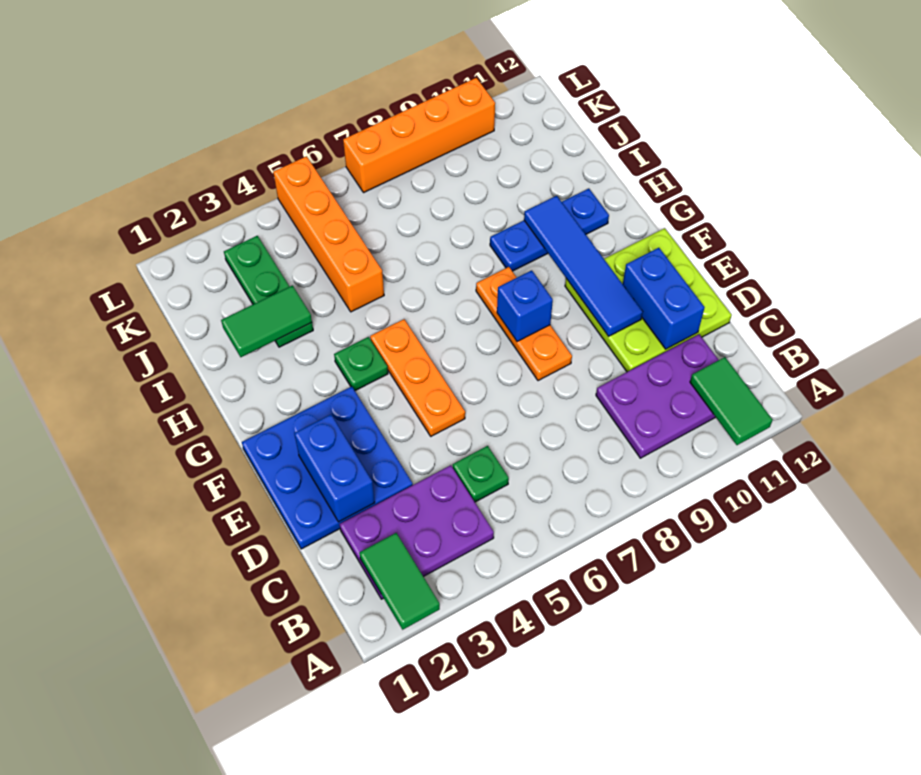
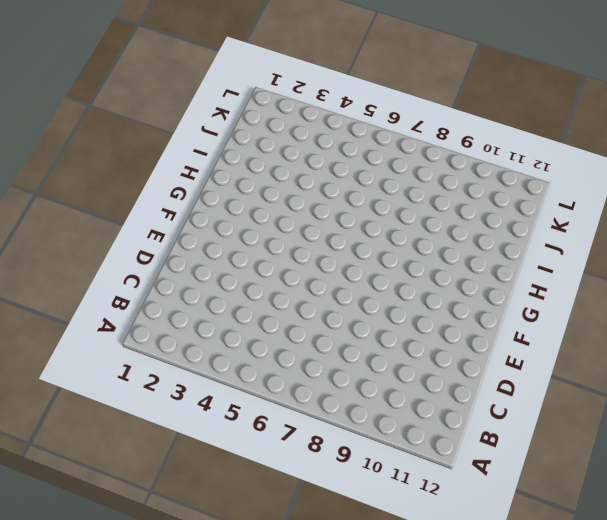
none -> purple 2x3 plate [340,465,494,599]
none -> purple 2x3 plate [596,334,718,458]
none -> green 1x1 plate [453,446,509,502]

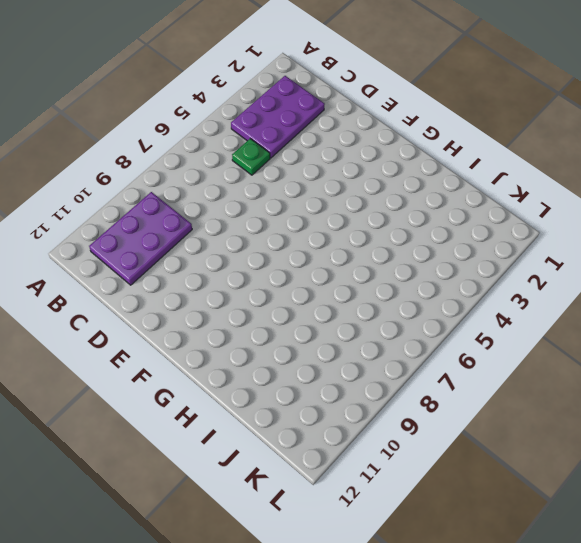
none -> blue 3x3 plate [242,387,413,549]
none -> lime 3x3 plate [565,228,732,372]
none -> orange 1x3 plate [370,319,465,436]

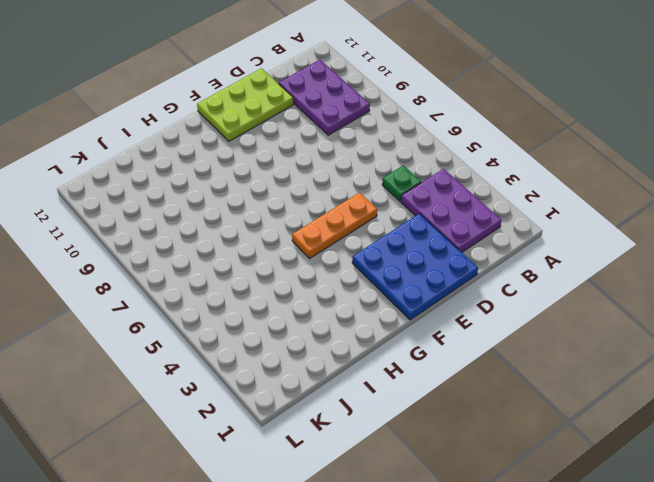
lime 2x3 plate [197,68,294,141] -> lime 3x3 plate [565,228,732,372]
none -> orange 1x3 plate [476,267,572,381]
none -> green 1x1 plate [334,337,388,391]
none -> blue 1x3 plate [490,189,609,271]

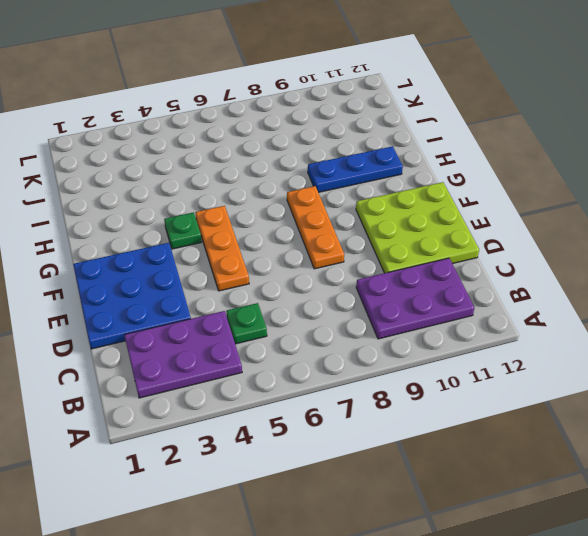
none -> green 1x3 plate [224,236,313,347]
none -> orange 1x4 brick [273,156,384,312]
none -> orange 1x4 brick [343,78,495,193]

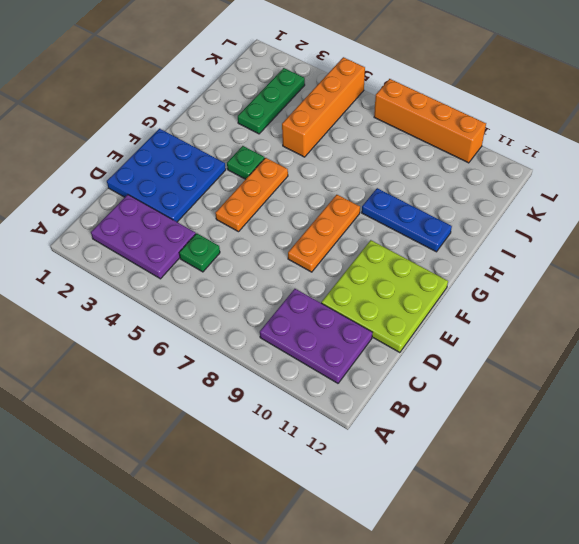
none -> green 1x2 tile [359,533,440,630]
none -> green 1x2 tile [690,357,773,445]
none -> blue 1x2 brick [294,415,375,522]

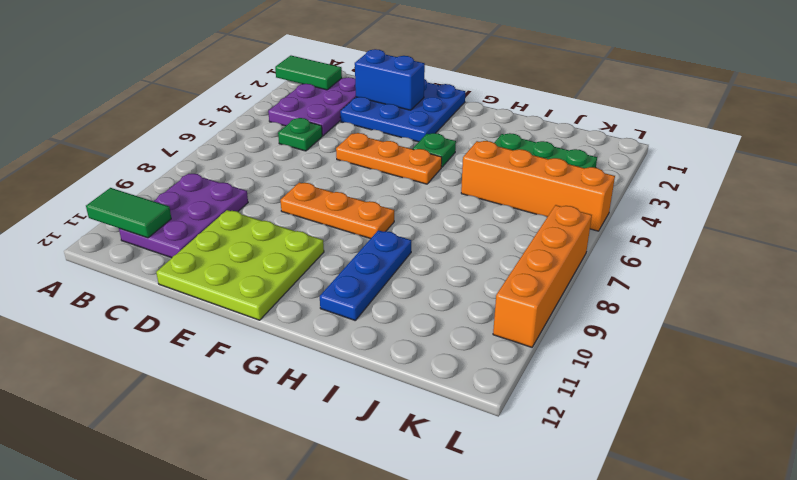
none -> blue 1x2 brick [623,248,705,349]
none -> blue 1x4 tile [524,196,643,336]
none -> blue 1x1 brick [497,270,553,342]

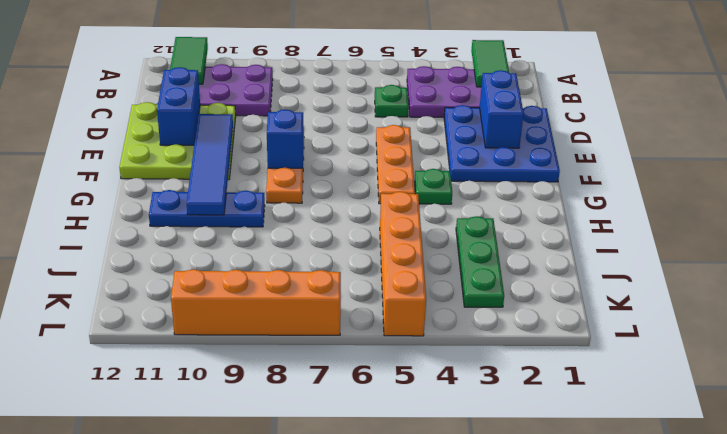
none -> green 1x2 tile [221,286,312,357]

